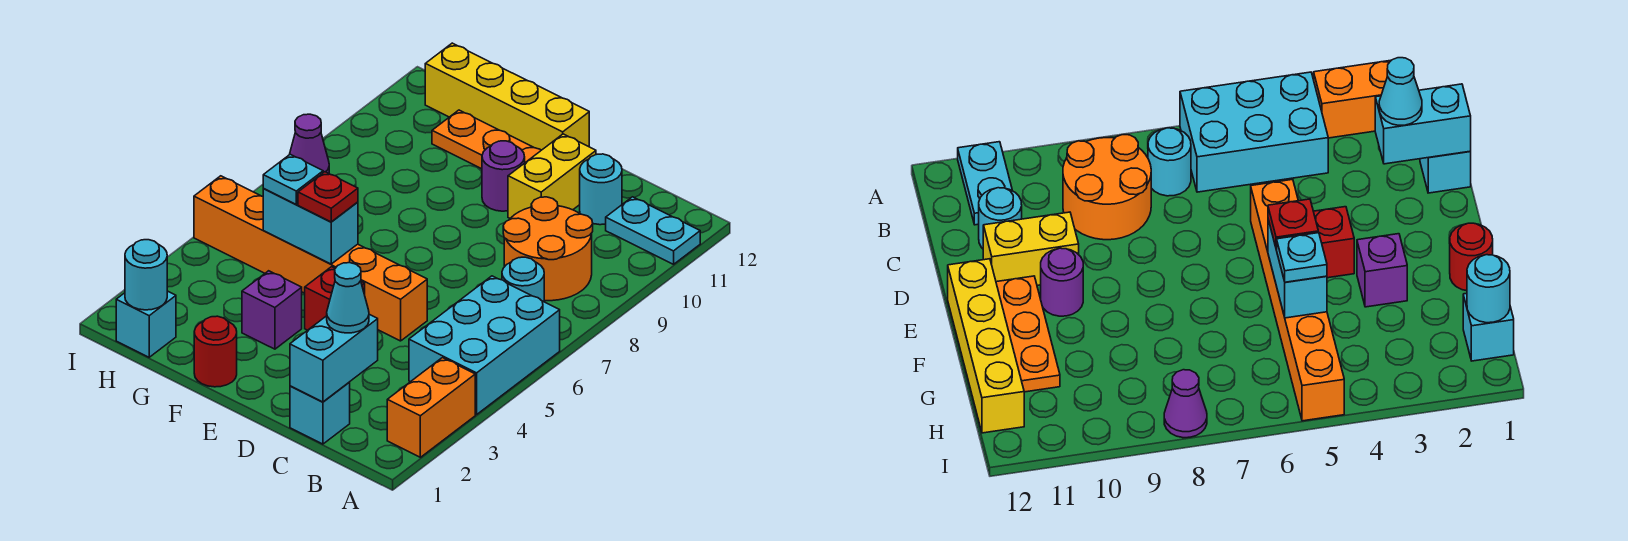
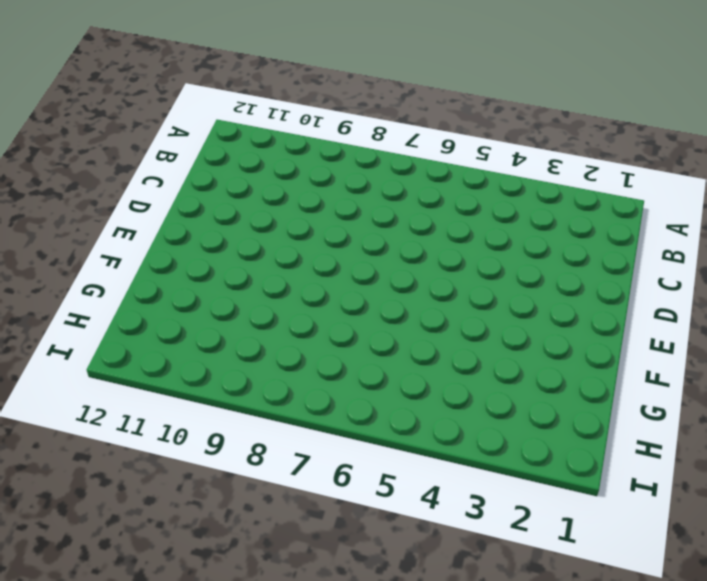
none -> orange 1x2 brick [387,358,475,457]
none -> cyan 2x3 brick [409,276,560,414]
none -> cyan 1x2 plate [606,197,700,264]

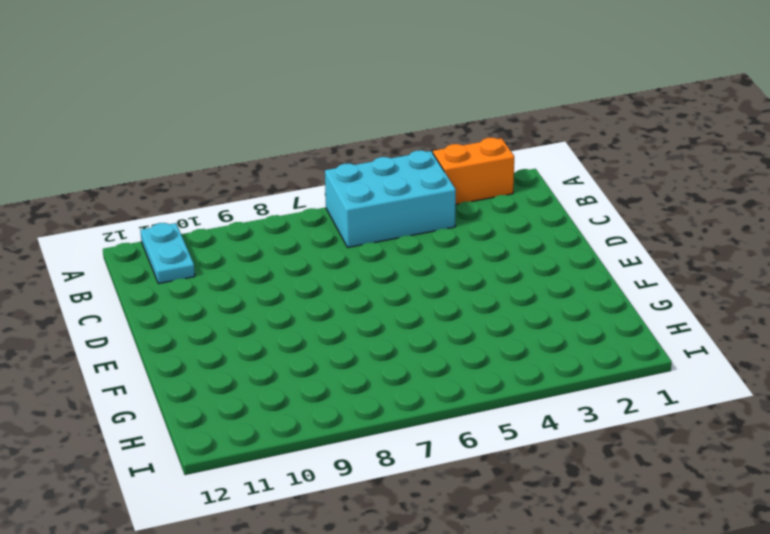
none -> cyan 1x1 round brick [502,257,544,302]
none -> orange 2x2 round brick [503,197,593,301]
none -> cyan 1x1 brick [290,382,350,444]

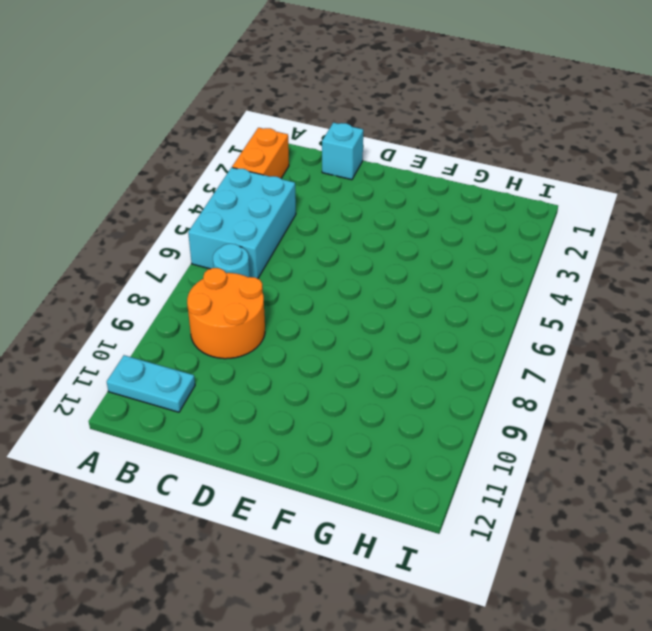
none -> cyan 1x1 round brick [580,154,622,225]
none -> orange 1x6 brick [194,176,427,341]
none -> yellow 1x2 brick [508,134,596,218]

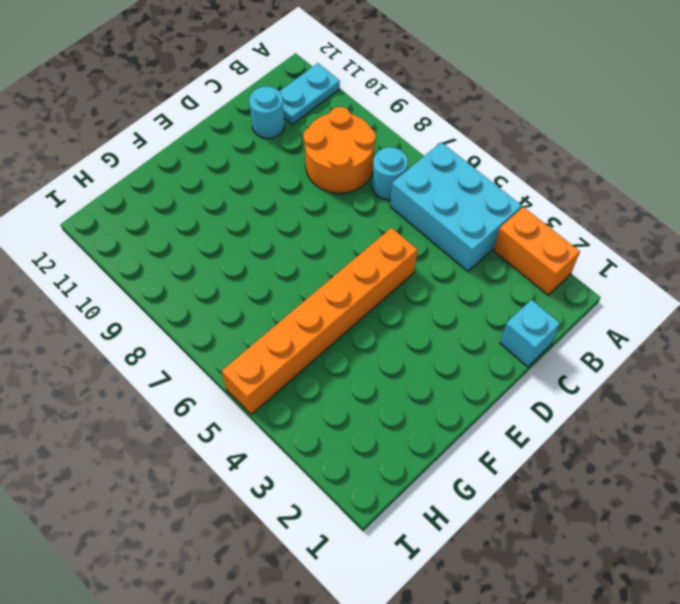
none -> yellow 1x2 brick [508,134,596,218]
none -> red 1x1 brick [305,267,365,330]
none -> purple 1x1 round brick [482,141,525,211]

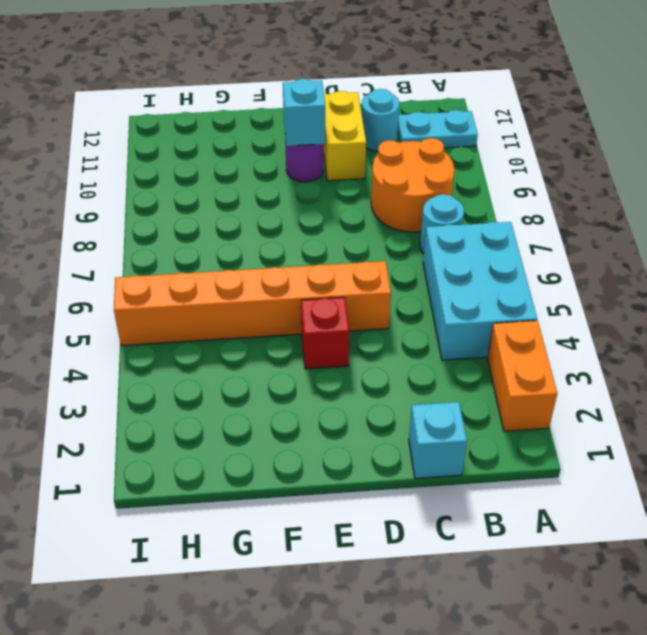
cyan 1x1 brick [283,79,325,146] -> cyan 1x1 brick moved to [116,291,176,357]
none -> orange 1x3 plate [432,110,541,169]
none -> yellow 1x4 brick [425,43,589,150]
none -> red 1x1 round brick [194,316,237,387]

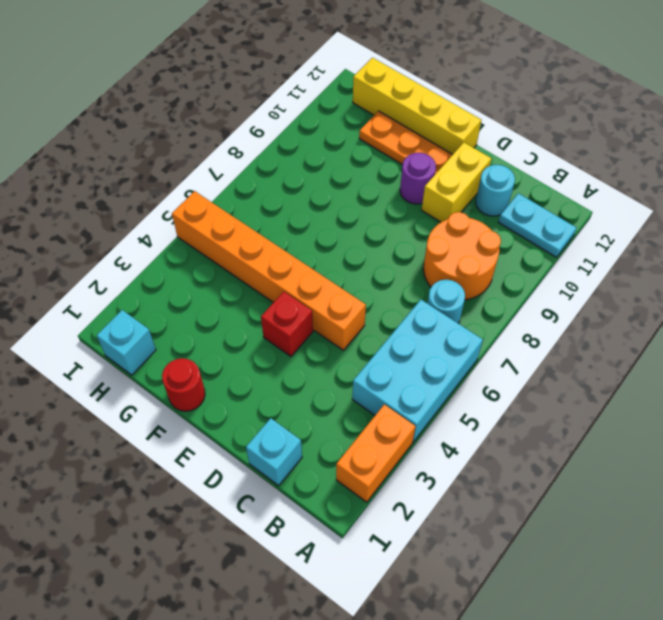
none -> purple 1x1 brick [242,271,302,349]
none -> purple 1x1 cone [290,114,329,173]
none -> cyan 1x2 brick [290,314,378,402]

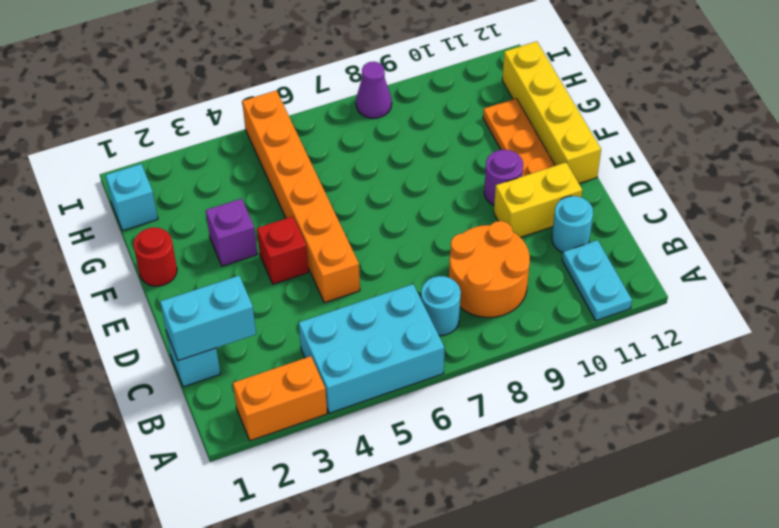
none -> cyan 1x2 brick [263,189,358,264]
none -> cyan 1x1 round brick [125,240,167,310]
none -> cyan 1x1 cone [327,263,369,333]

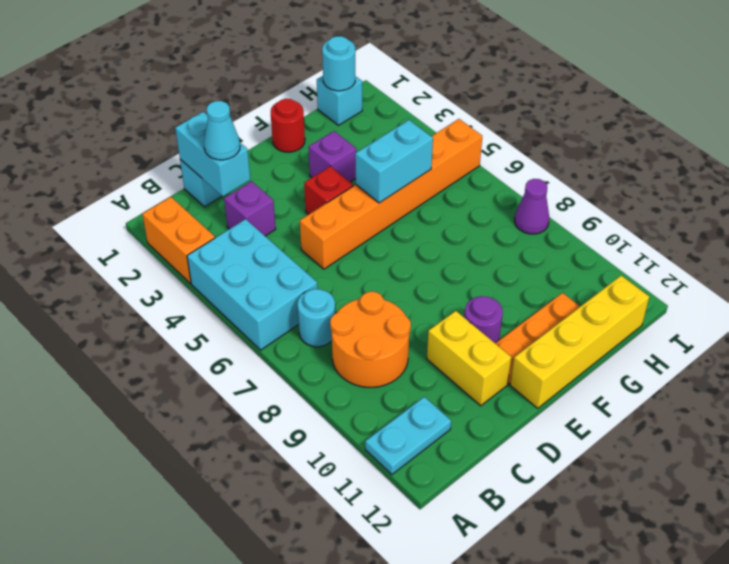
purple 1x1 brick [224,181,276,236] -> none
none -> cyan 1x1 round brick [580,154,622,225]
none -> red 1x1 plate [298,172,358,222]
none -> cyan 1x1 plate [263,154,323,205]

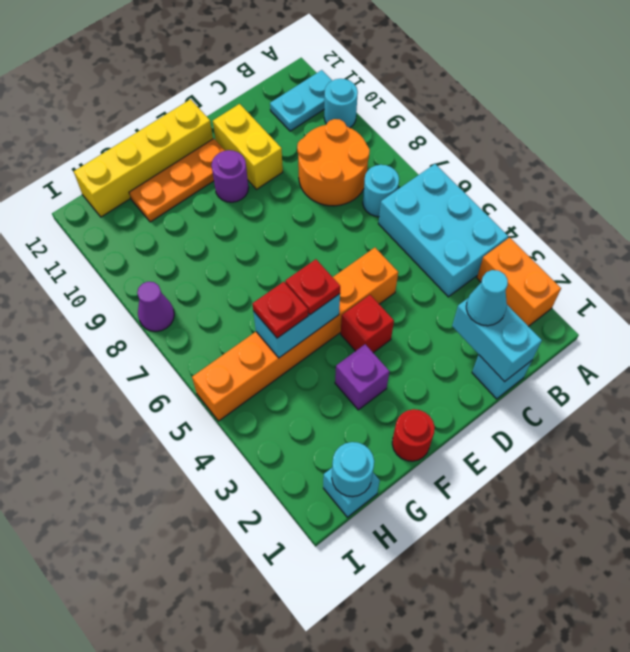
cyan 1x1 round brick [324,79,358,128] -> cyan 1x1 round brick moved to [580,154,622,225]
red 1x1 plate [252,282,308,338] -> cyan 1x1 plate [263,154,323,205]

